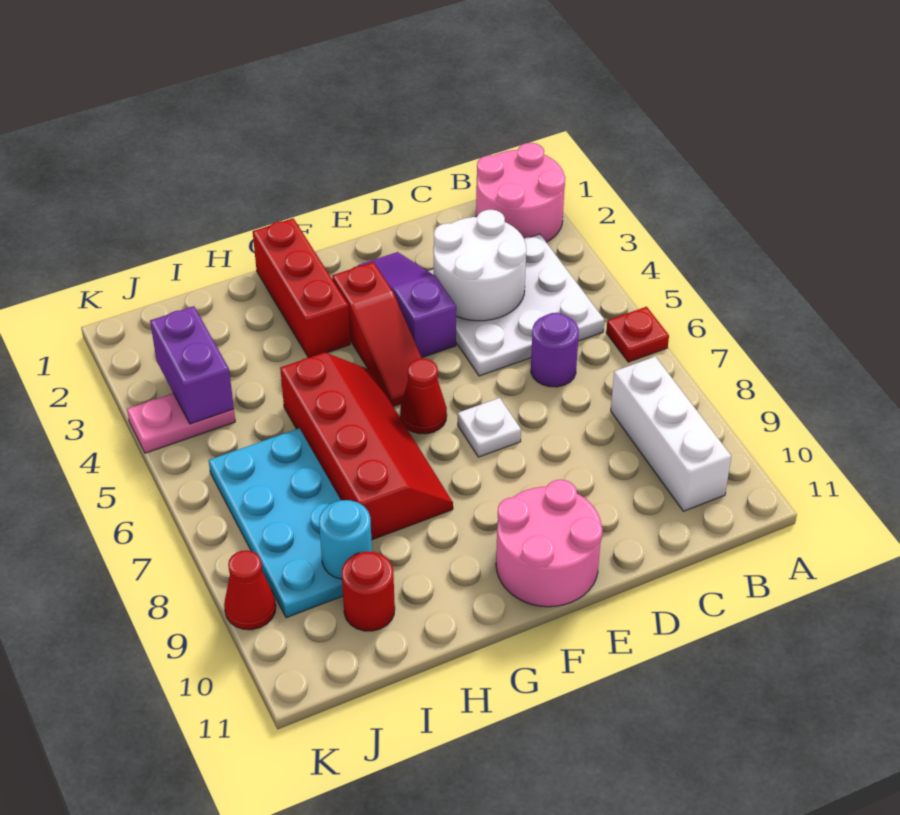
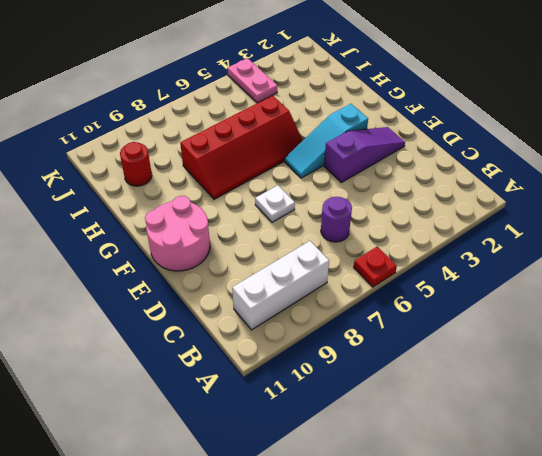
cyan 1x3 slope [285,104,368,178] -> red 1x3 slope [332,262,422,406]
none -> pink 2x2 round brick [476,143,565,242]
none -> white 3x3 plate [428,234,604,376]
none -> red 1x1 cone [400,359,447,434]

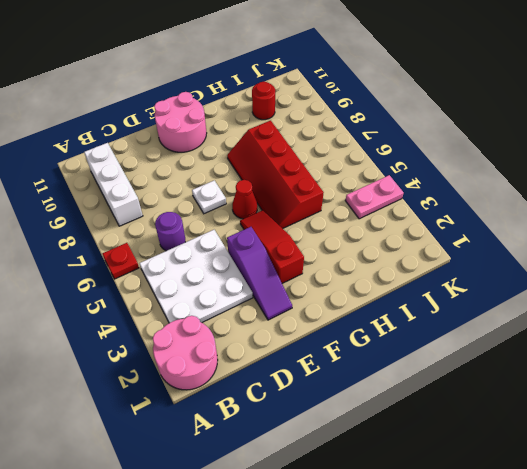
none -> red 1x3 brick [253,218,350,358]
none -> cyan 2x4 plate [209,428,343,618]
none -> red 1x1 cone [224,550,276,630]

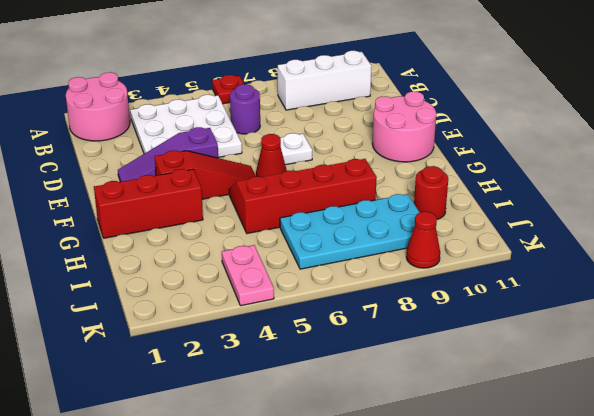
none -> white 2x2 round brick [433,210,526,321]
none -> cyan 1x1 round brick [319,500,372,579]
none -> purple 1x2 brick [150,306,234,424]

